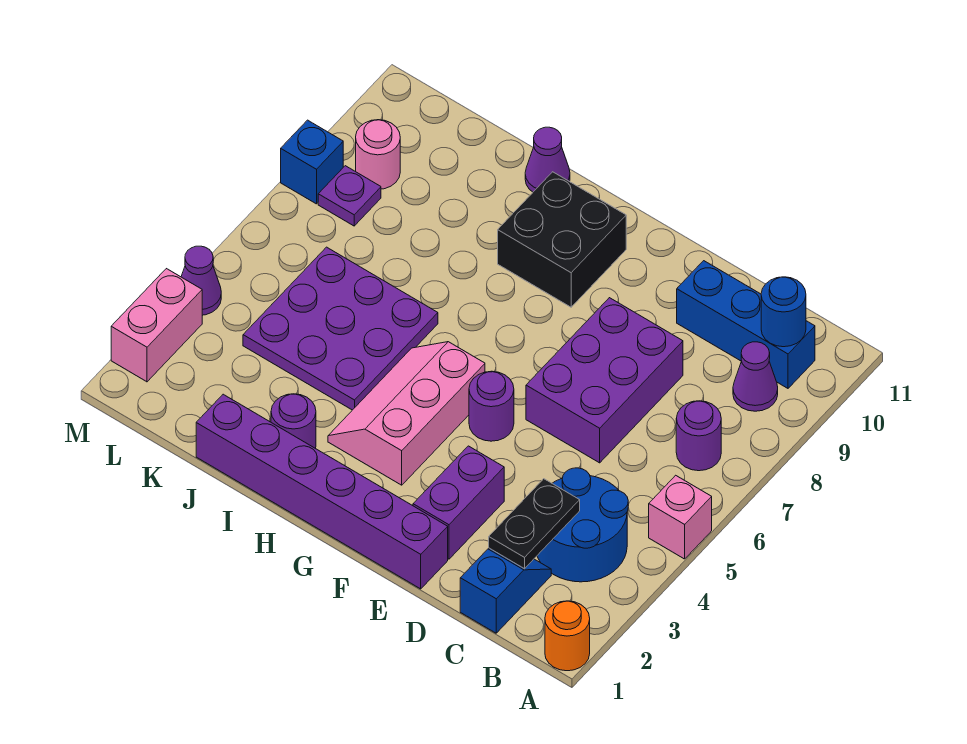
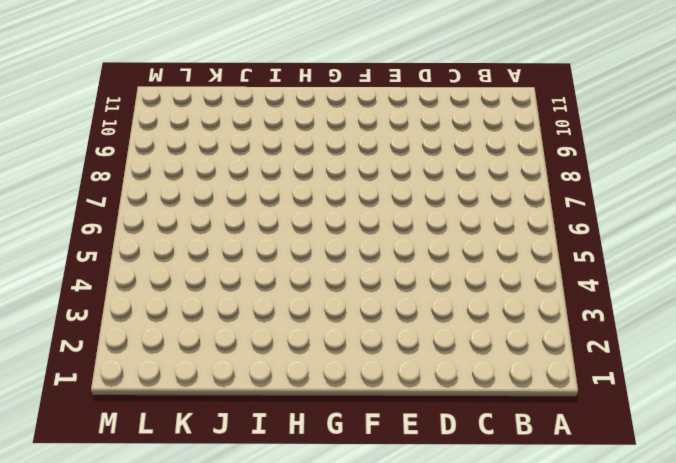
none -> orange 1x1 round brick [545,601,590,671]
none -> pink 1x1 brick [649,475,712,559]
none -> blue 2x2 round brick [537,468,628,582]

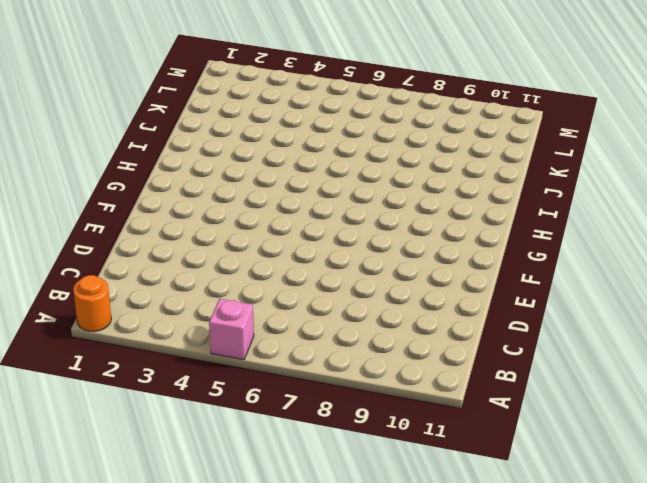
none -> blue 2x2 round brick [537,468,628,582]
none -> purple 1x1 round brick [676,401,721,471]
none -> purple 1x1 cone [733,342,778,411]

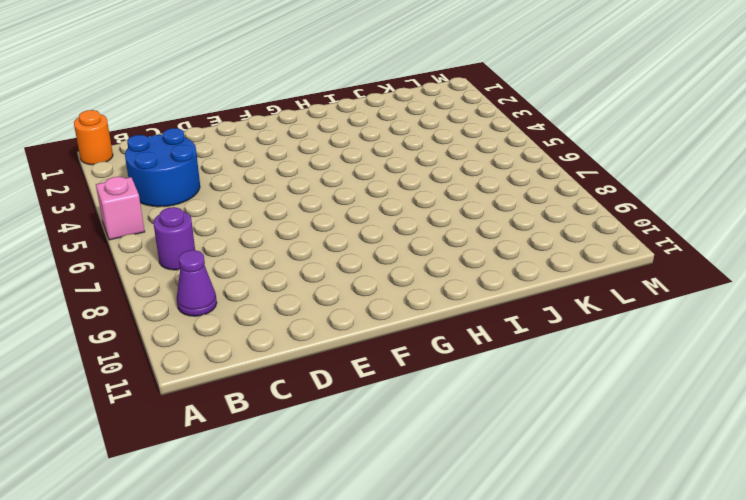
none -> blue 1x3 brick [677,261,815,388]
none -> blue 1x2 slope [460,549,551,633]
none -> purple 2x3 brick [526,298,683,463]

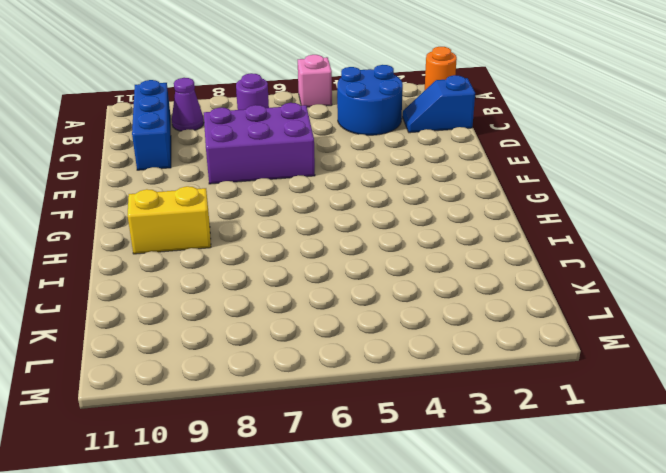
yellow 1x2 brick [128,186,211,254] -> black 2x2 brick [498,172,626,307]
none -> purple 1x6 brick [196,394,448,589]
none -> purple 1x2 brick [413,446,504,559]
none -> purple 1x1 round brick [469,371,514,441]

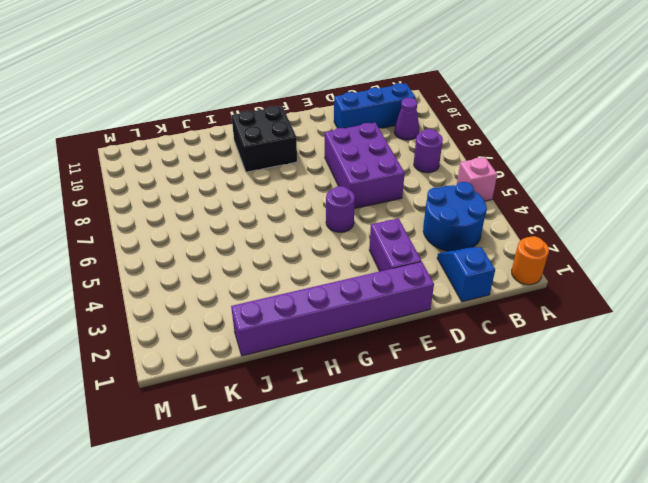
none -> pink 2x3 slope [328,342,485,485]
none -> purple 1x1 round brick [271,394,316,448]
none -> purple 3x3 plate [243,247,438,410]

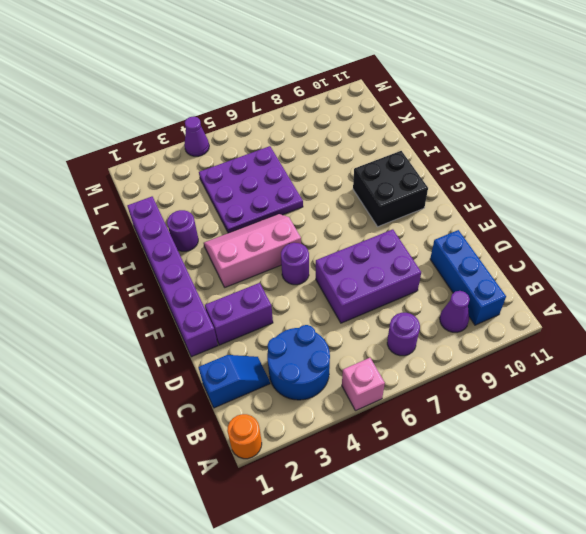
none -> purple 1x1 cone [525,127,570,192]
none -> purple 1x1 plate [318,166,381,226]
none -> pink 1x1 round brick [356,120,400,189]

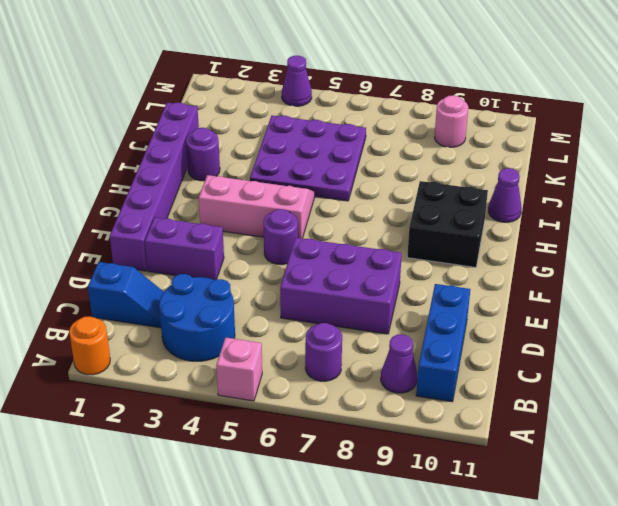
none -> purple 1x1 plate [318,166,381,226]
none -> pink 1x2 brick [111,269,202,382]
none -> blue 1x1 brick [281,120,343,204]

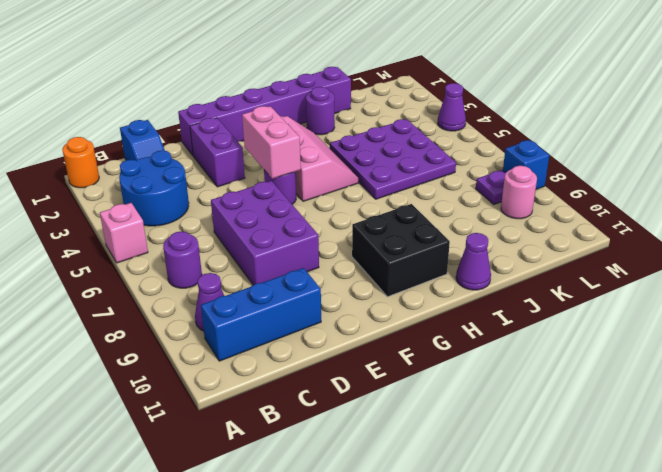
pink 1x2 brick [242,106,301,179] -> pink 1x2 brick moved to [111,269,202,382]
none -> blue 1x1 round brick [761,277,806,347]
none -> black 1x2 plate [489,479,580,569]

